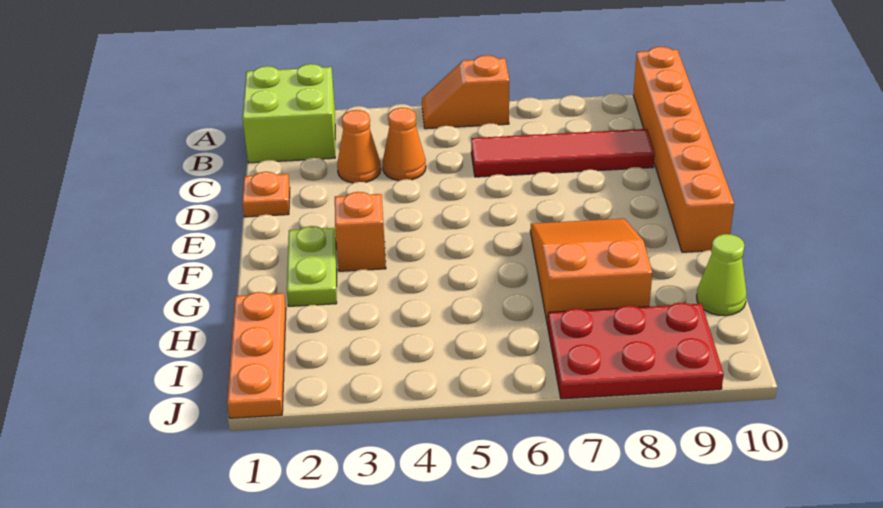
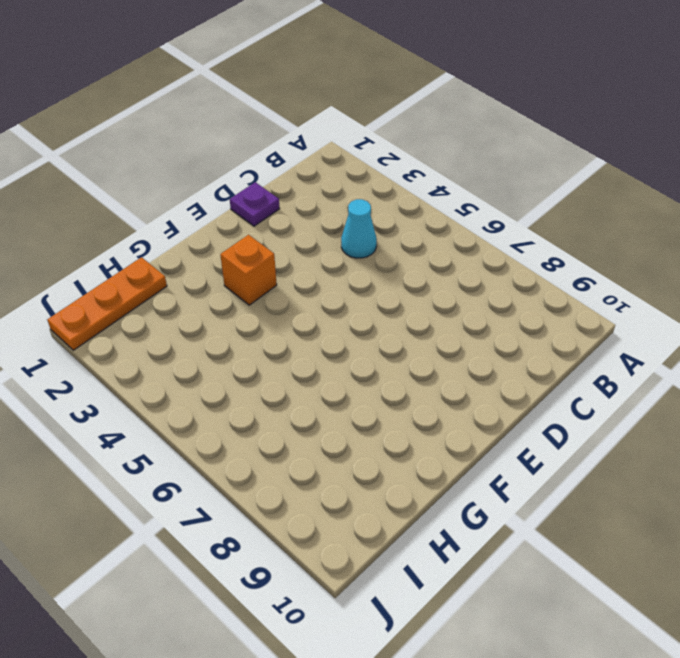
cyan 1x1 cone [341,199,377,258] -> orange 1x1 cone [383,108,426,181]
purple 1x1 plate [230,182,280,226] -> orange 1x1 plate [242,172,290,217]
none -> lime 2x2 brick [242,64,335,163]
none -> orange 1x2 slope [422,55,509,129]
none -> orange 1x6 brick [633,47,734,252]

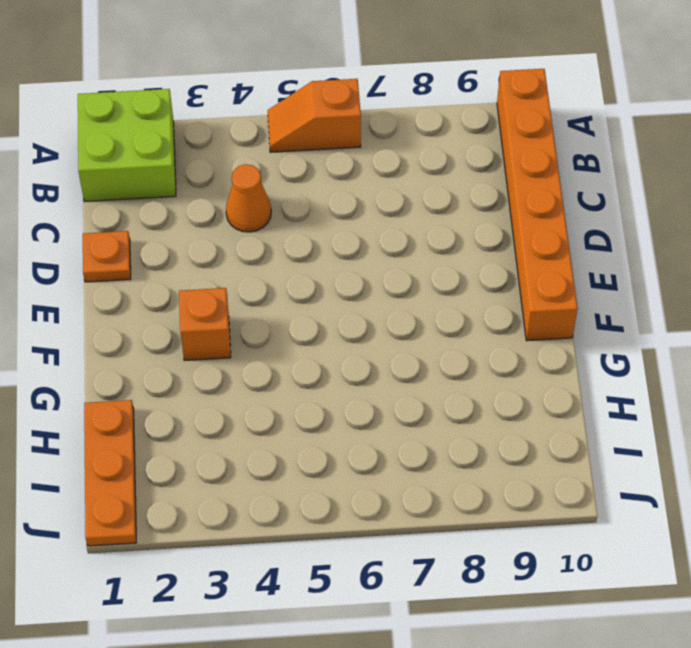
none -> orange 1x1 cone [337,110,381,183]
none -> red 1x4 tile [471,129,655,177]
none -> lime 1x2 plate [287,226,337,306]

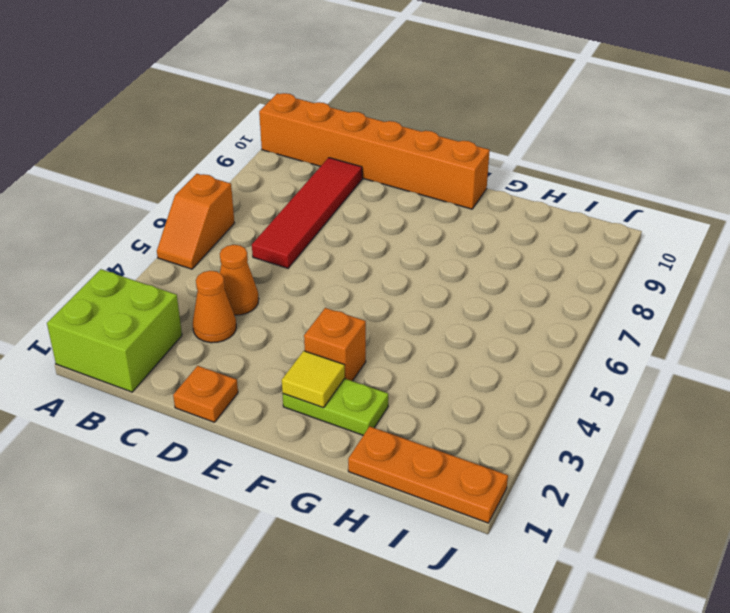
yellow 1x1 tile [282,351,345,408] -> none
none -> orange 2x3 slope [530,218,652,325]
none -> lime 1x1 cone [697,234,747,316]
none -> red 2x3 plate [548,303,724,399]

